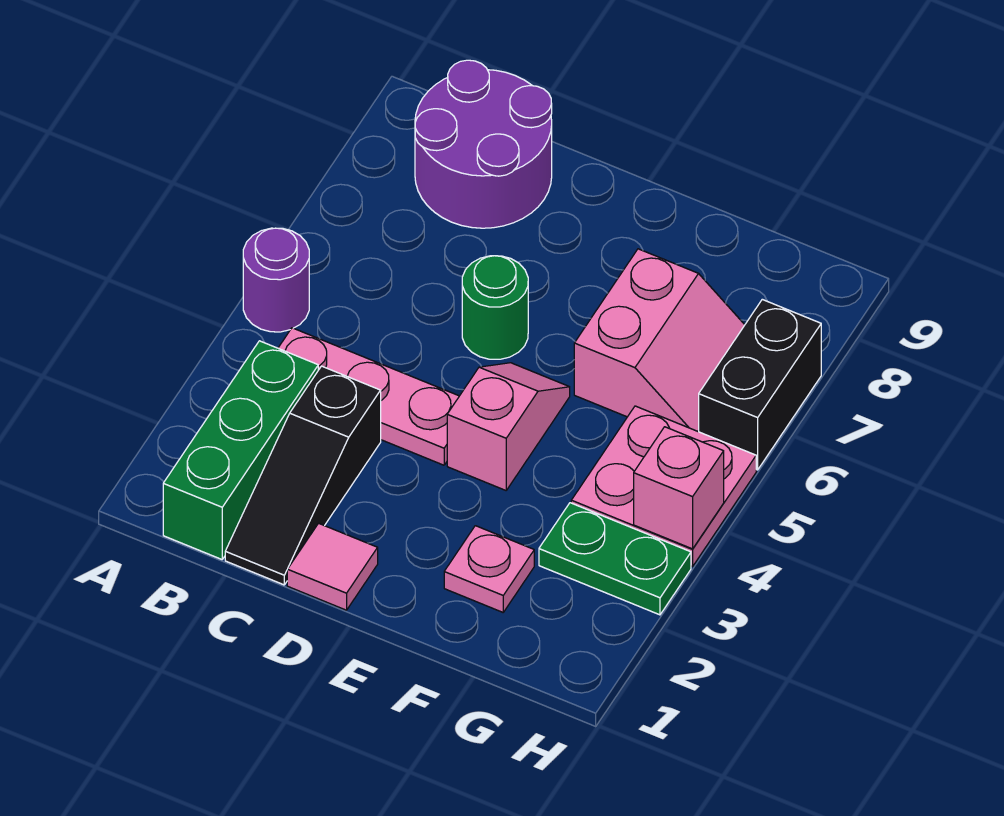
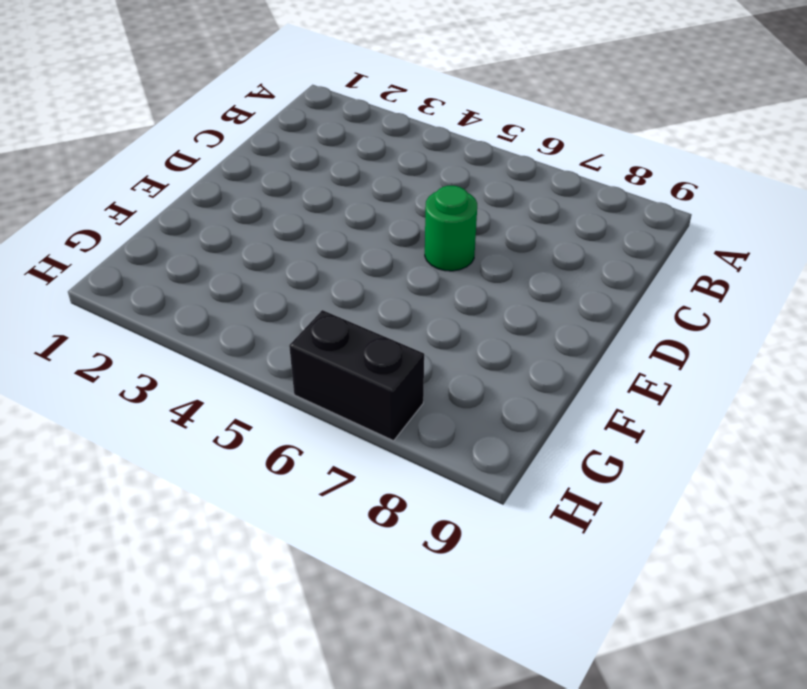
none -> purple 1x1 round brick [243,228,309,332]
none -> green 1x3 brick [163,341,318,559]
none -> pink 1x3 plate [278,328,459,465]

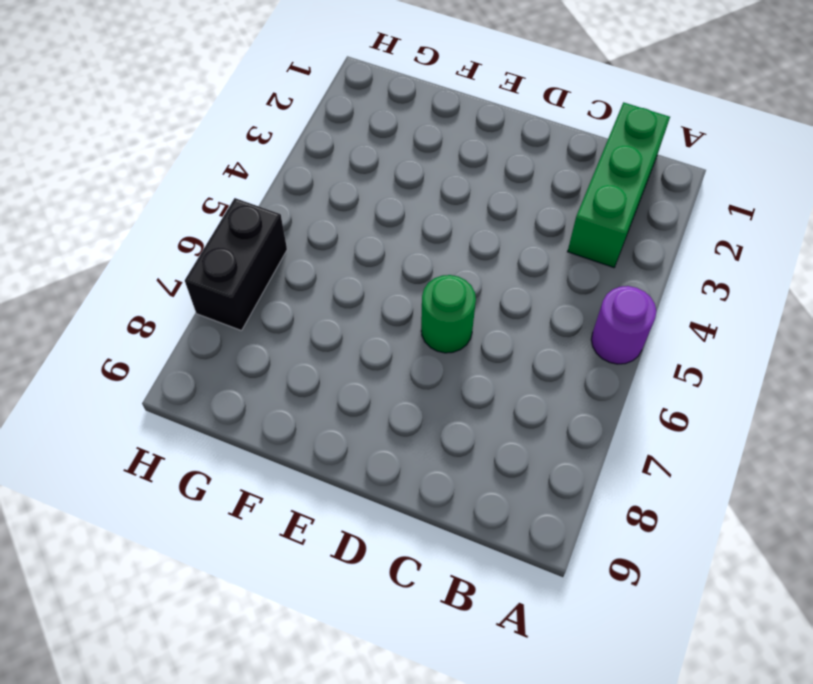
none -> pink 1x3 plate [278,328,459,465]
none -> purple 2x2 round brick [415,60,552,228]
none -> black 1x3 slope [225,366,381,585]

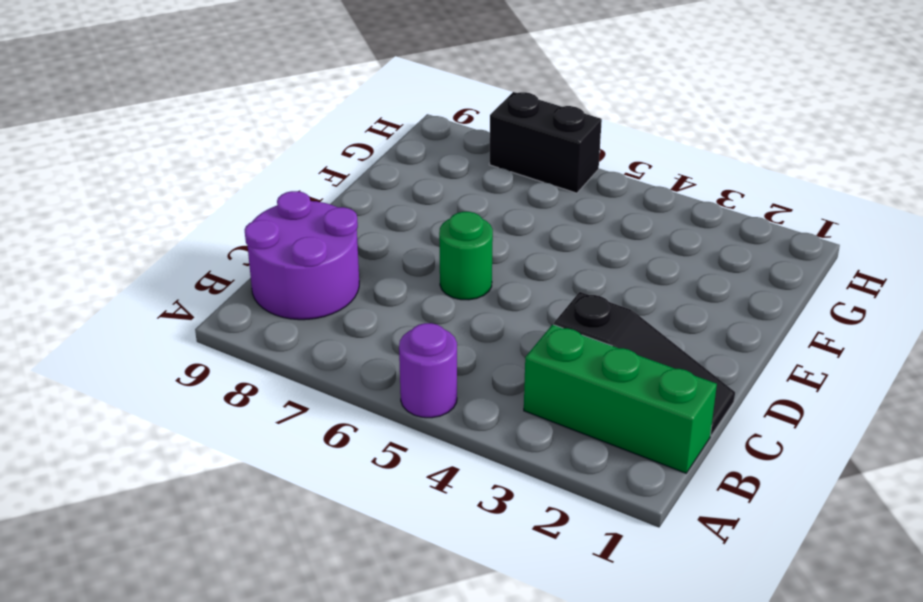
none -> pink 1x3 plate [278,328,459,465]
none -> pink 1x1 tile [287,523,378,610]
none -> pink 1x2 slope [447,363,570,490]

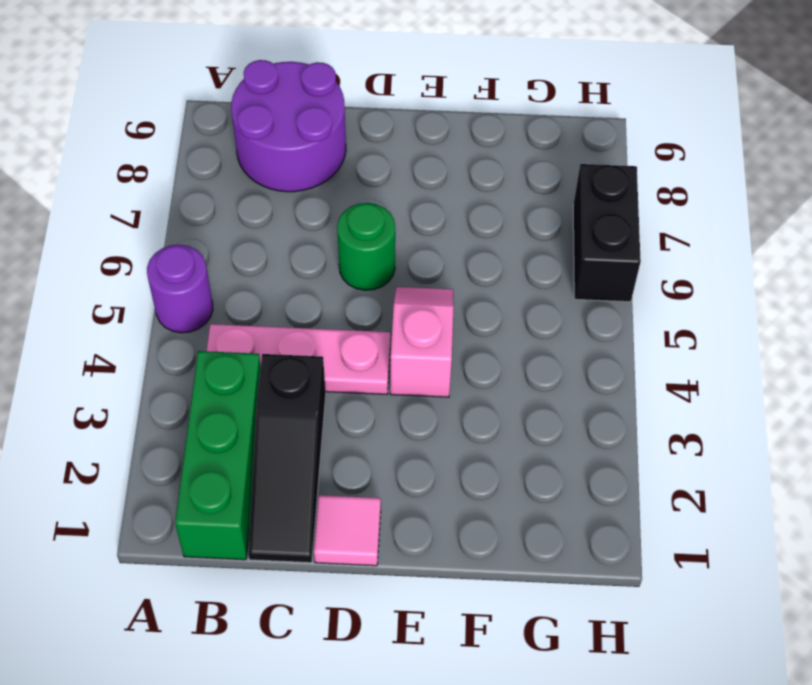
none -> pink 1x1 plate [444,526,534,612]
none -> pink 2x2 slope [574,249,744,432]
none -> green 1x2 plate [539,503,691,615]

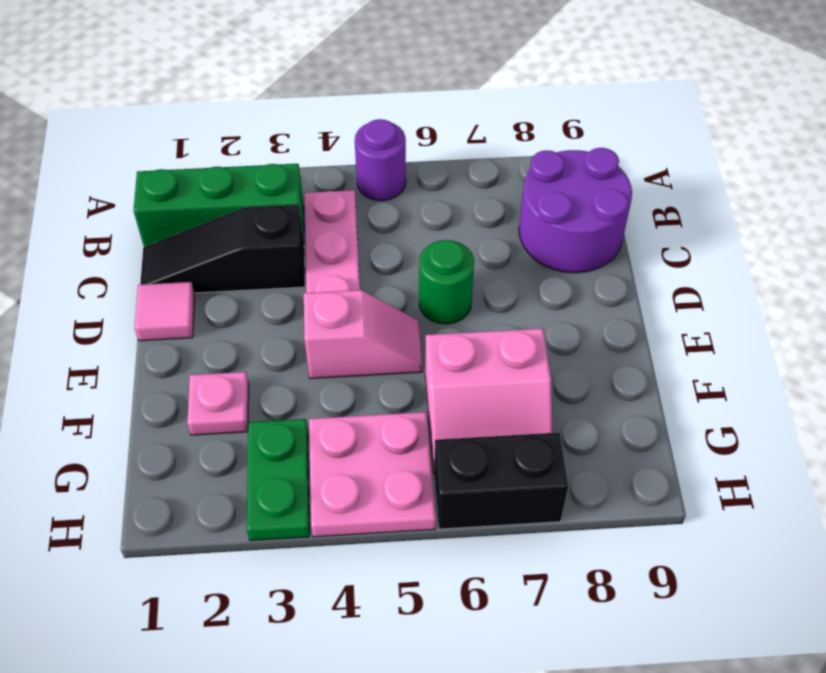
none -> pink 1x1 brick [634,427,724,549]

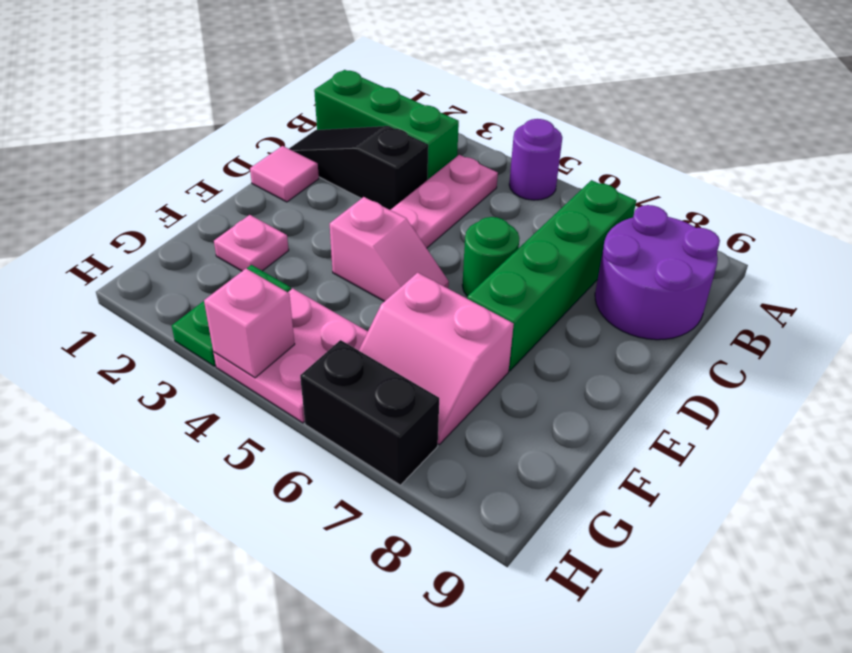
green 1x4 brick [467,180,636,371] -> none

